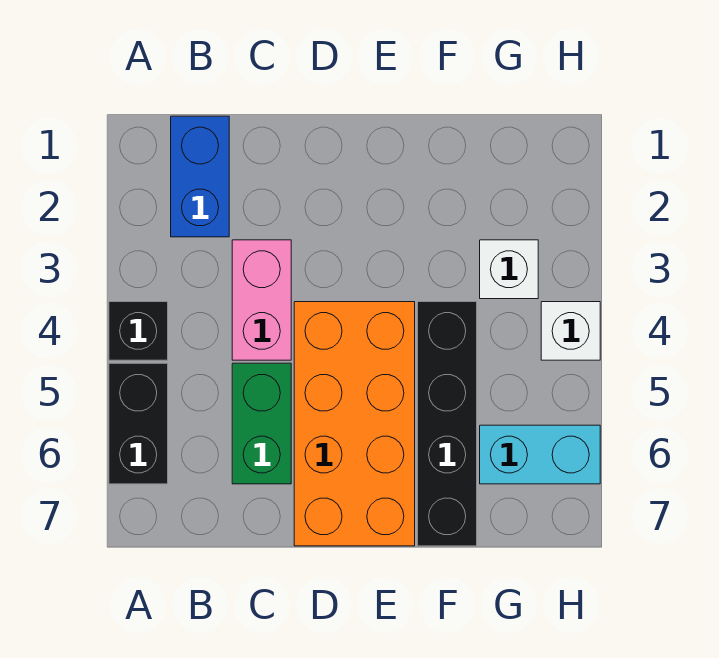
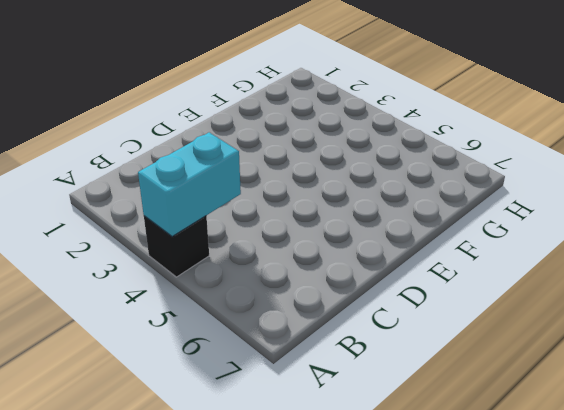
cyan 1x2 brick [138,132,241,236] -> cyan 1x2 brick moved to [480,425,600,484]
none -> black 1x2 brick [109,363,168,484]
none -> blue 1x2 brick [171,116,229,237]

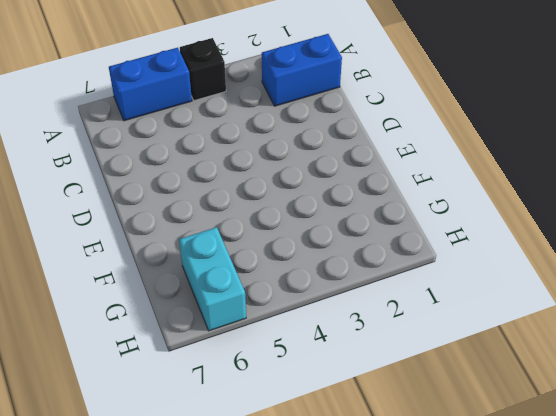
blue 1x2 brick [109,48,192,121] -> black 1x2 brick [109,363,168,484]
none -> pink 1x2 brick [232,240,291,360]
none -> green 1x2 brick [232,363,291,484]

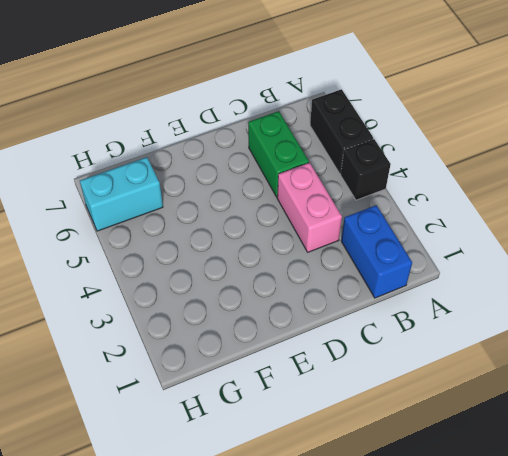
none -> orange 2x4 brick [294,302,415,546]
none -> black 1x4 brick [418,302,477,546]

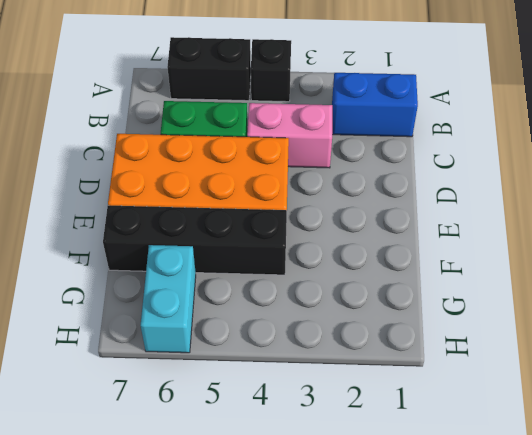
none -> white 1x1 brick [480,240,538,299]
none -> white 1x1 brick [541,302,600,360]

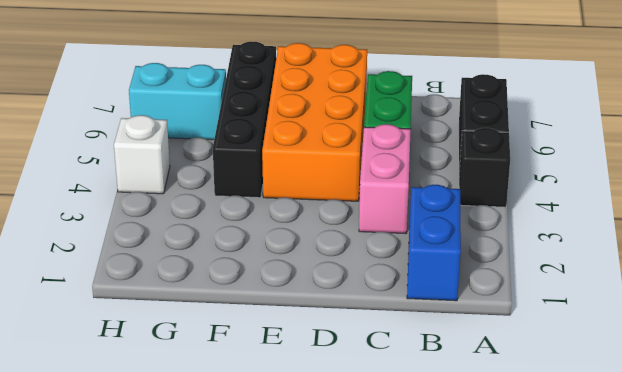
none -> white 1x1 brick [480,240,538,299]

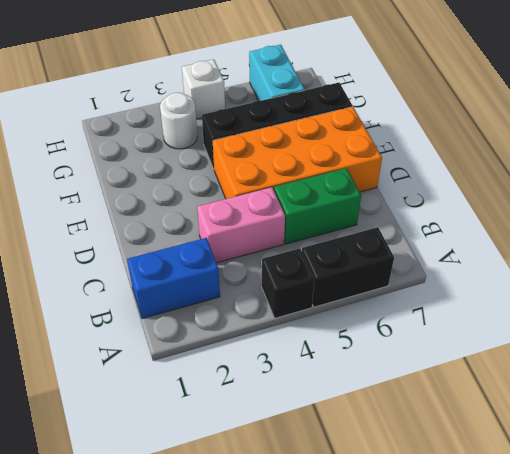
white 1x1 round brick [160,93,198,149] -> white 1x1 brick [480,240,538,299]

